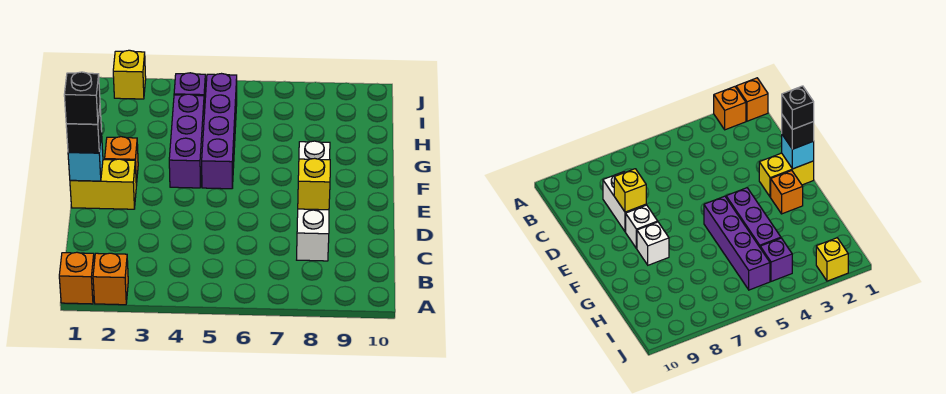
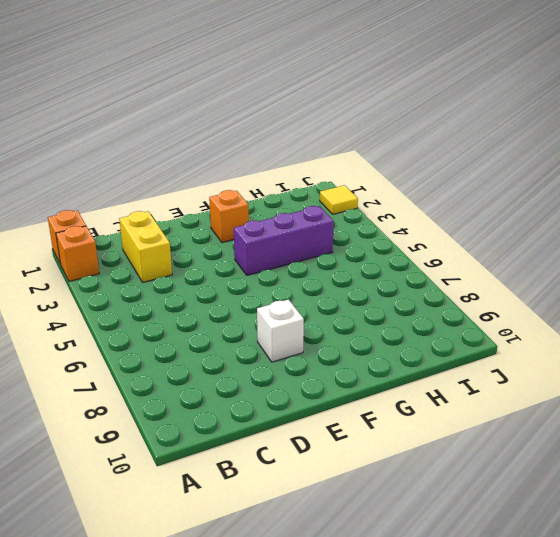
yellow 1x2 brick [119,211,172,282] -> yellow 1x2 brick moved to [70,159,136,209]
yellow 1x1 tile [320,185,358,214] -> yellow 1x1 brick [113,50,146,99]
none -> white 1x2 brick [297,209,329,261]
none -> purple 1x4 brick [202,74,237,189]
none -> white 1x1 brick [299,141,330,160]

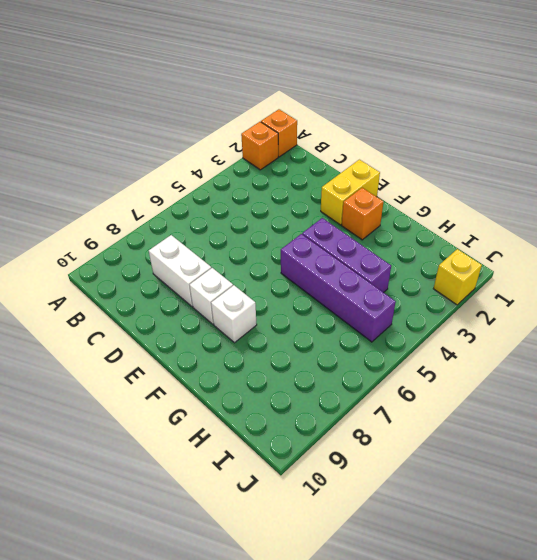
none -> purple 1x1 brick [174,73,206,114]
none -> yellow 1x1 brick [298,158,330,210]
none -> cyan 1x1 brick [68,133,103,181]

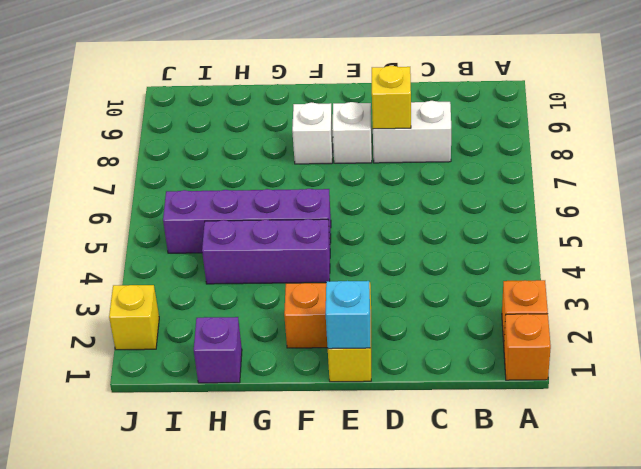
purple 1x1 brick [194,317,242,383] -> purple 1x1 brick moved to [174,73,206,114]
none -> black 1x1 brick [66,109,102,153]
none -> black 1x1 brick [64,72,100,124]

